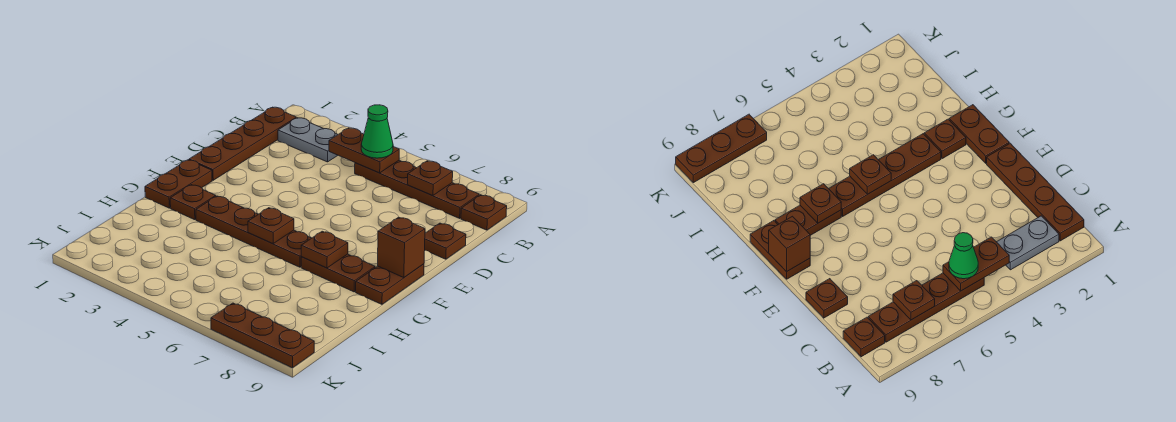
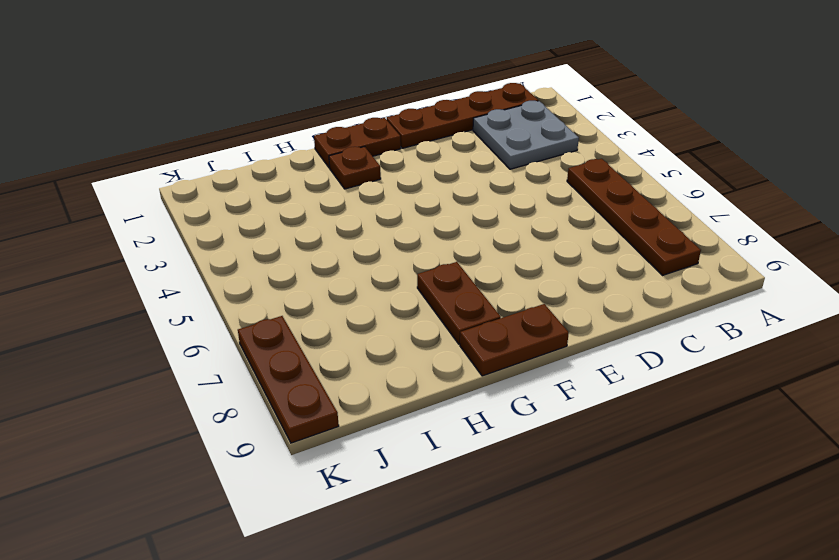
grey 2x2 plate [473,101,579,169] -> grey 1x2 plate [278,118,338,162]
none -> brown 1x1 plate [461,195,507,230]
none -> brown 1x1 plate [425,223,466,259]
none -> brown 1x4 plate [196,196,311,267]

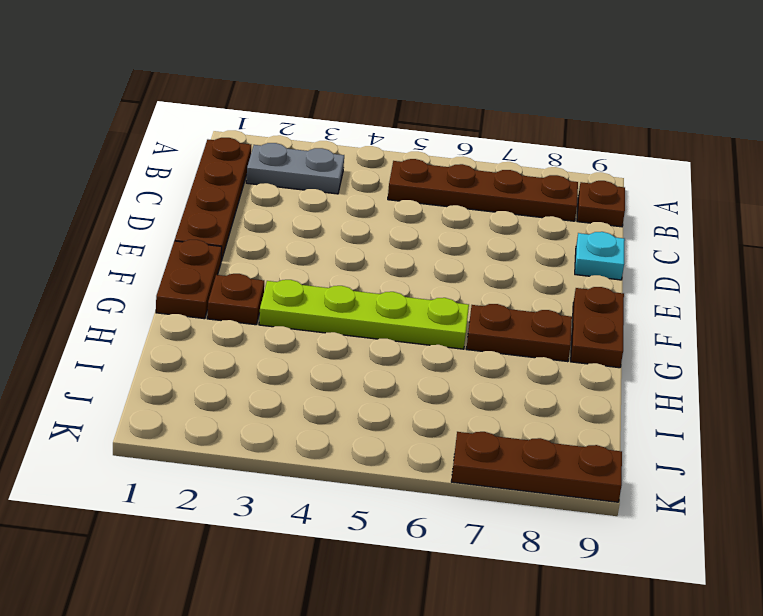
cyan 1x1 plate [575,232,625,280] -> brown 1x1 plate [425,223,466,259]
lime 1x4 plate [259,280,469,349] -> brown 1x4 plate [196,196,311,267]
none -> brown 1x2 plate [329,128,399,173]
none -> brown 1x1 plate [408,161,453,196]
none -> brown 1x1 brick [378,217,425,278]

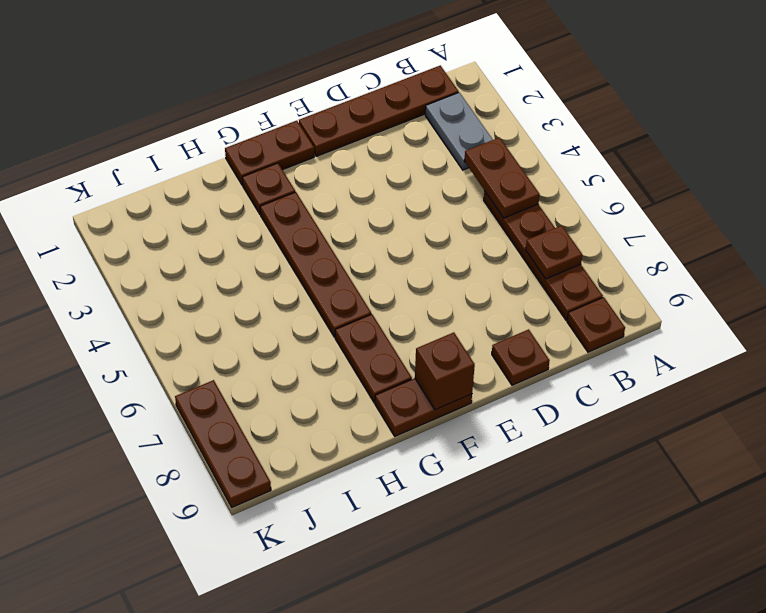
none -> brown 1x1 plate [248,208,294,243]
none -> brown 1x1 plate [301,231,348,268]
none -> green 1x1 cone [361,105,393,158]

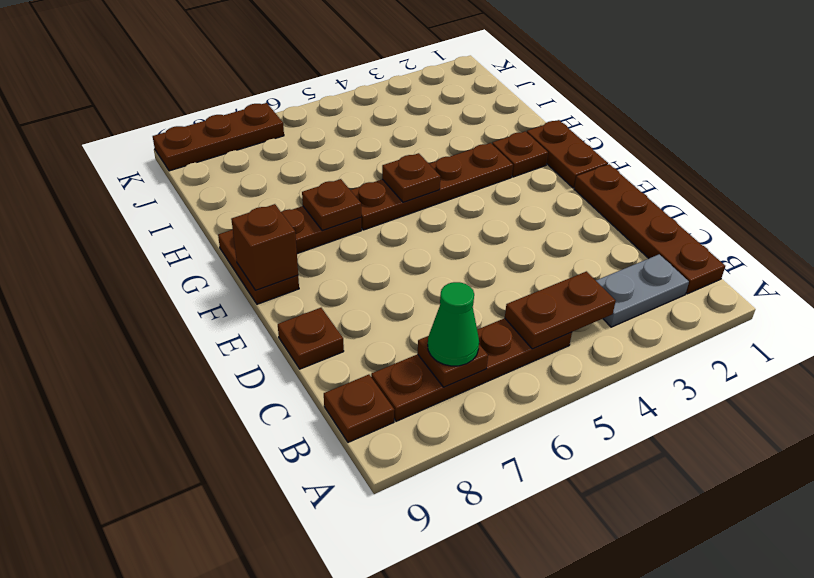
green 1x1 cone [428,282,479,366] -> green 1x1 cone moved to [361,105,393,158]

